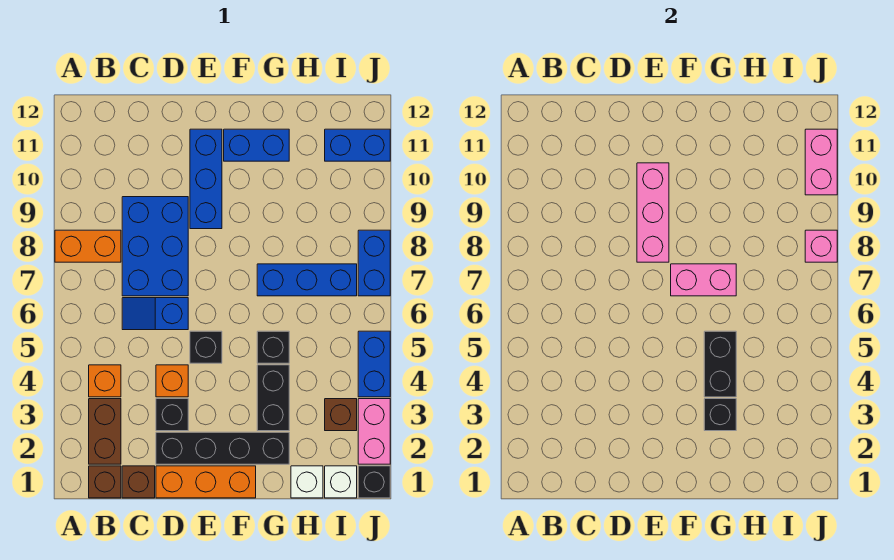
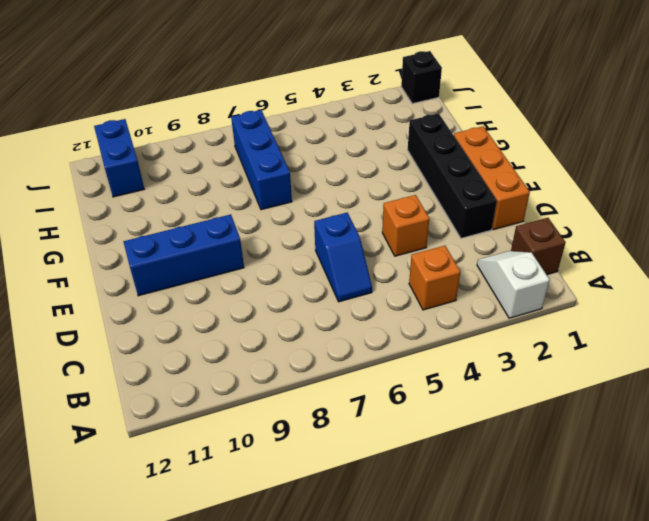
white 1x2 slope [477,251,550,318] -> brown 1x2 brick [89,399,121,464]
none -> orange 1x2 brick [55,230,121,262]
none -> brown 1x1 brick [122,466,155,498]
none -> blue 2x3 brick [122,197,188,296]
none -> black 1x1 brick [156,399,188,431]

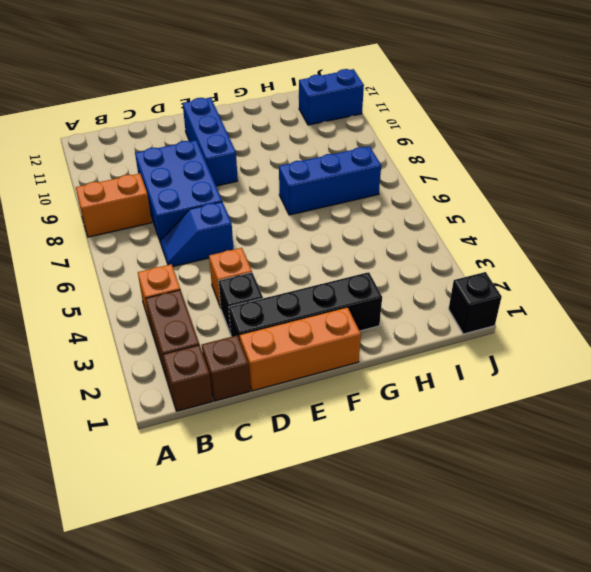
none -> black 1x1 brick [190,331,222,363]
none -> blue 1x2 brick [224,129,289,161]
none -> black 1x2 brick [257,365,289,431]
none -> black 1x1 brick [257,331,289,363]

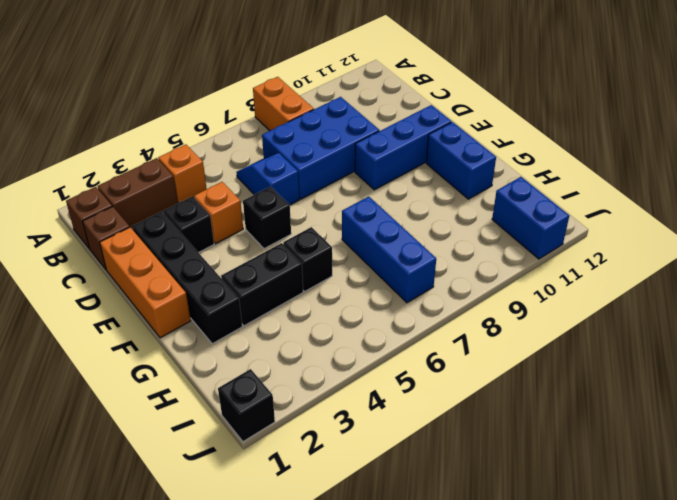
none -> white 1x1 brick [291,466,323,498]
none -> white 1x1 brick [325,466,357,498]
none -> brown 1x1 brick [325,399,357,431]
none -> pink 1x2 brick [358,399,390,464]

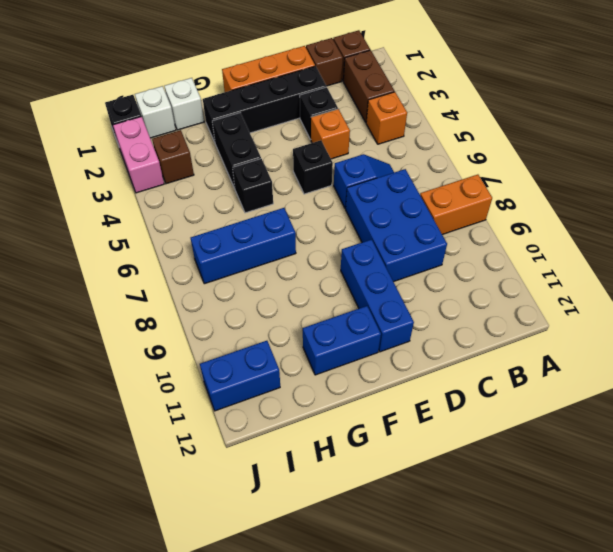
none -> blue 1x2 brick [358,331,390,397]
none -> blue 1x2 brick [358,230,390,296]
none -> pink 1x3 brick [637,163,669,262]
none -> pink 1x2 brick [671,264,736,296]

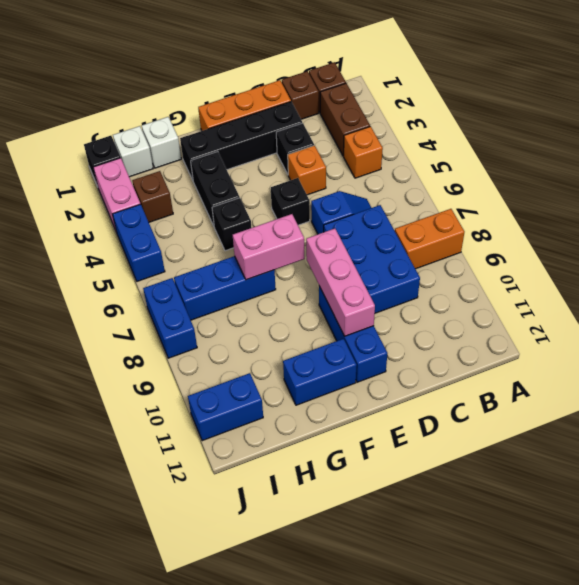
none -> black 1x1 brick [704,399,736,431]
none -> black 1x2 brick [704,331,736,397]
none -> pink 1x1 brick [805,230,837,262]
none -> pink 1x2 brick [805,129,837,195]

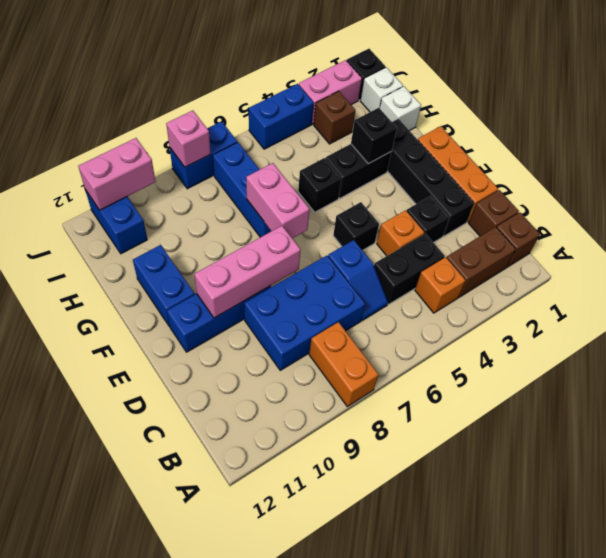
black 1x2 brick [374,233,445,305] -> black 1x2 brick moved to [704,331,736,397]

